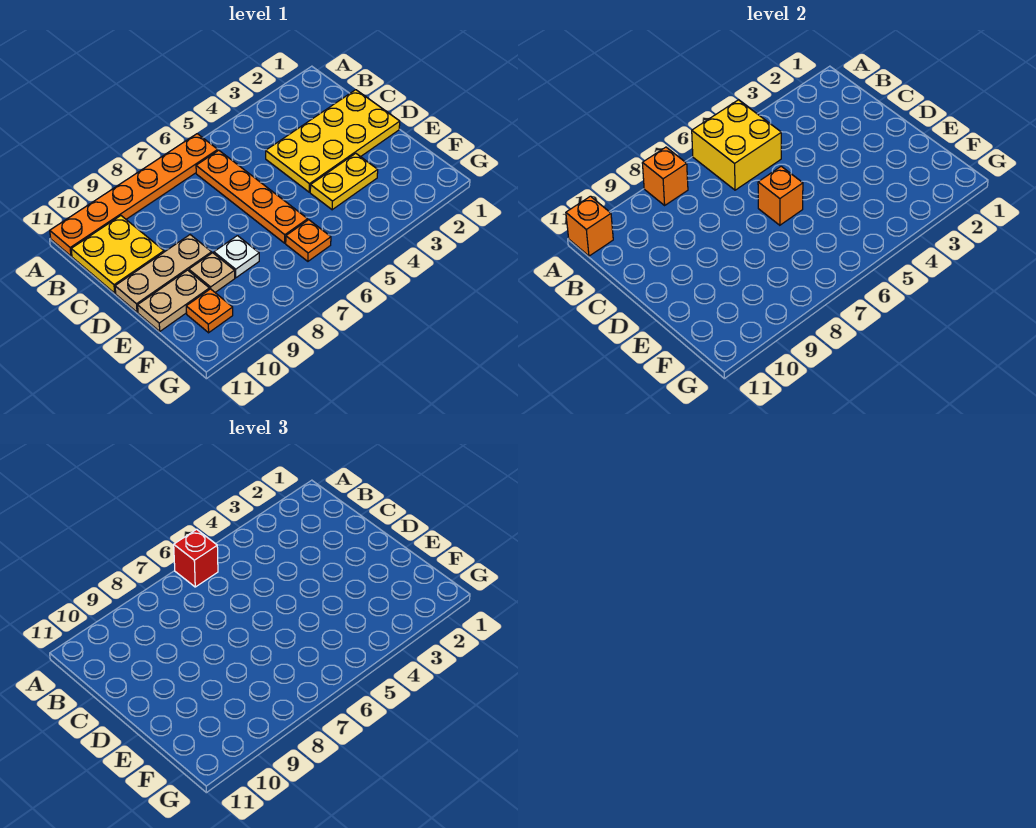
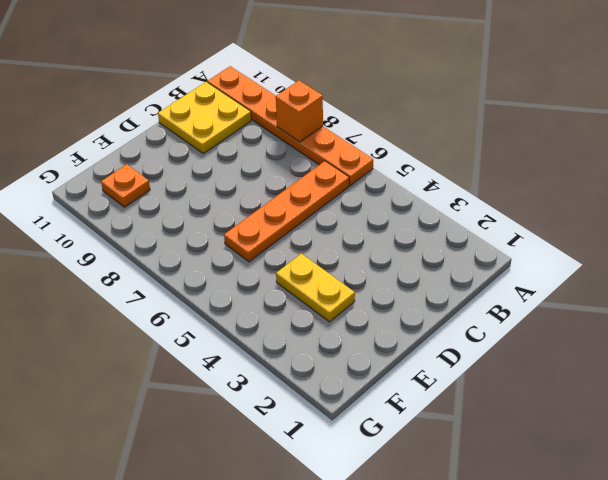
none -> yellow 2x4 plate [266,90,400,192]
none -> tan 1x3 plate [115,235,212,312]
none -> white 1x1 plate [214,236,259,278]

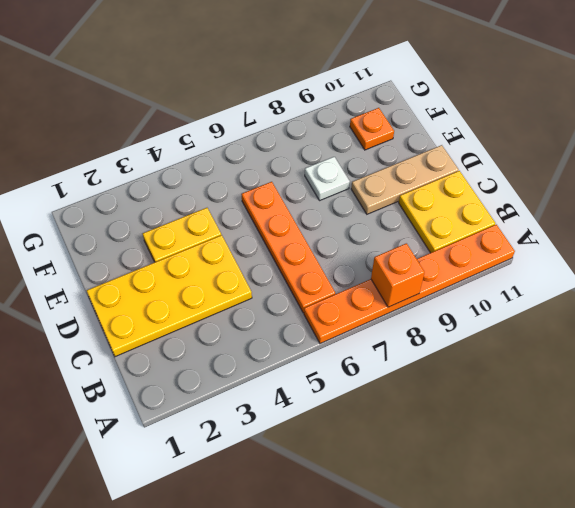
none -> tan 1x1 plate [189,253,235,292]
none -> tan 1x2 plate [138,270,209,331]
none -> orange 1x1 plate [286,220,331,261]

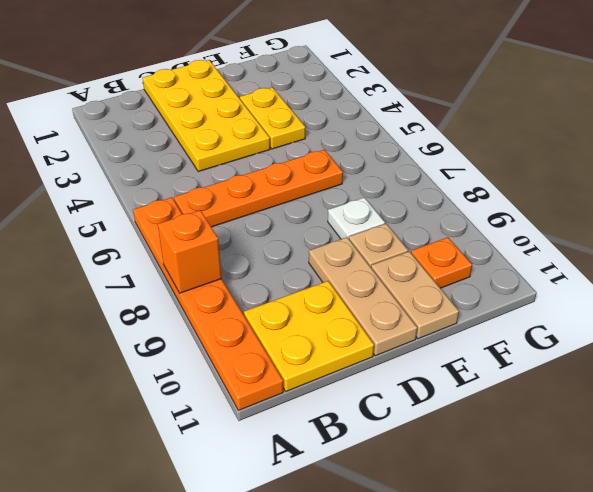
none -> orange 1x1 plate [286,220,331,261]
none -> yellow 2x2 brick [692,100,781,190]
none -> orange 1x1 brick [566,196,613,256]

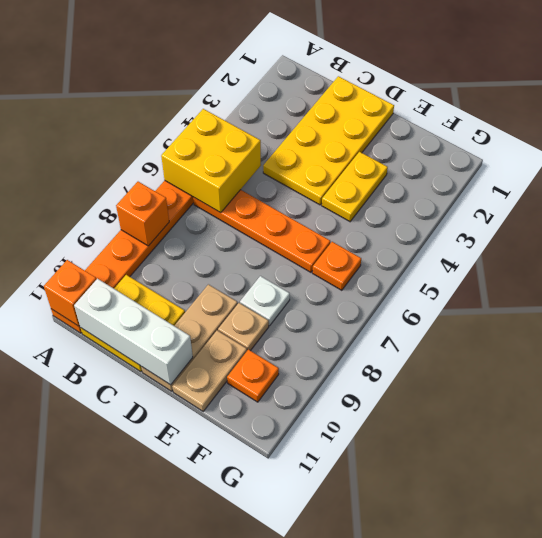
white 1x3 brick [74,279,193,385] -> none
none -> orange 1x1 brick [758,166,803,225]
none -> red 1x1 brick [174,529,218,587]

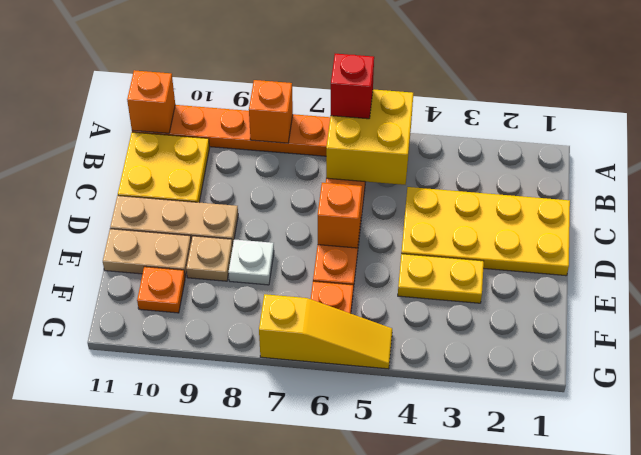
yellow 1x3 slope [259,294,392,369] -> none

